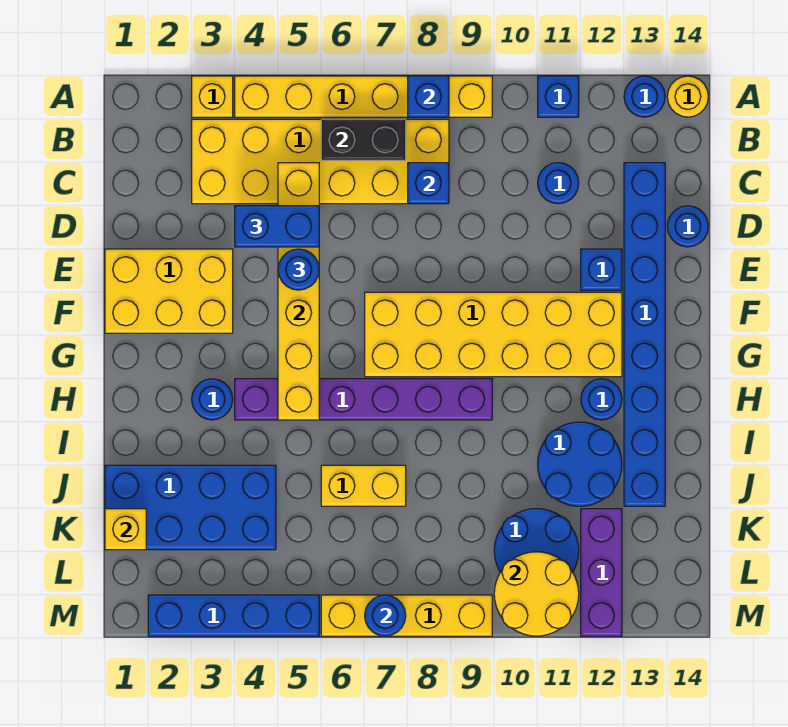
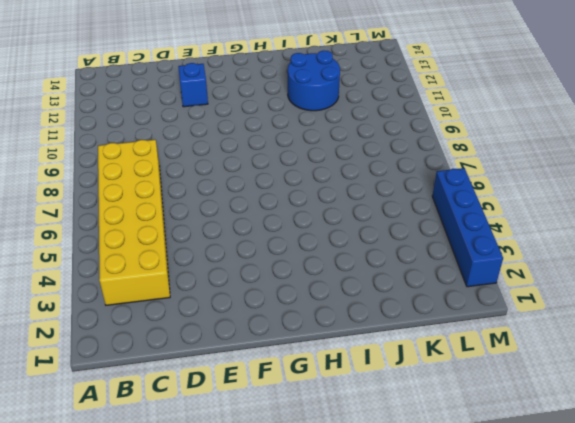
none -> yellow 1x1 brick [192,76,233,117]
none -> yellow 1x6 brick [235,76,492,117]
none -> blue 1x1 brick [538,76,579,117]
none -> blue 1x1 round brick [624,76,665,117]

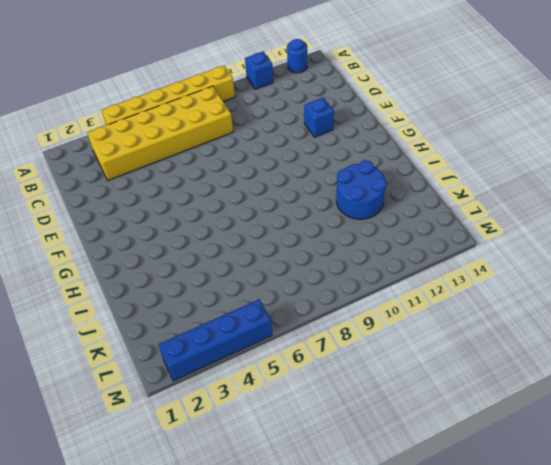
none -> yellow 1x1 brick [192,76,233,117]
none -> yellow 1x1 round brick [667,76,708,117]
none -> blue 1x1 round brick [538,163,579,204]
none -> blue 1x8 brick [624,163,665,506]

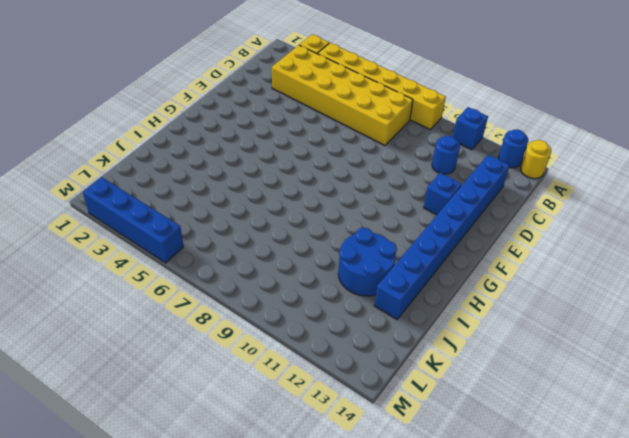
none -> blue 1x1 round brick [667,206,708,247]
none -> yellow 2x3 brick [105,249,233,333]
none -> yellow 2x6 brick [365,292,622,377]
none -> blue 1x1 round brick [192,379,233,420]

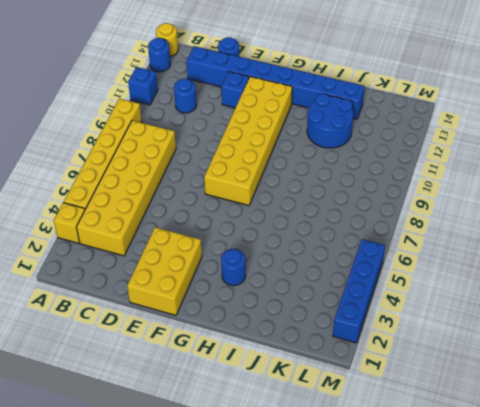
none -> purple 1x6 brick [235,379,492,420]
none -> blue 1x1 round brick [581,379,622,420]
none -> blue 2x4 brick [105,465,276,550]
none -> yellow 1x2 brick [321,465,406,506]

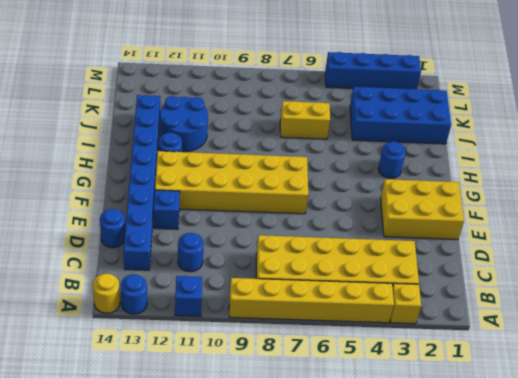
none -> purple 1x6 brick [235,379,492,420]
none -> blue 2x2 round brick [494,509,579,572]
none -> purple 1x3 brick [581,509,622,636]
none -> yellow 1x4 brick [321,595,492,636]

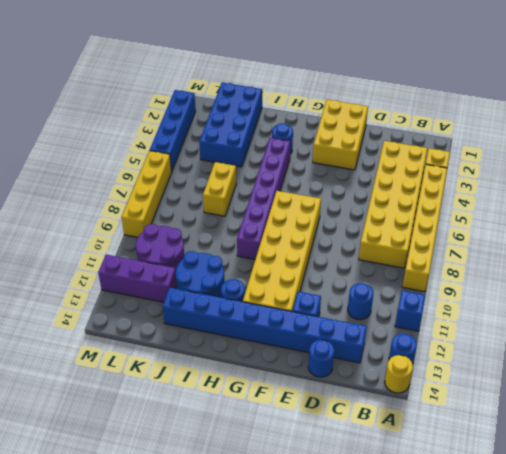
purple 2x2 round brick [136,224,184,270] -> blue 2x2 round brick [494,509,579,572]
none -> blue 1x1 brick [408,76,449,117]
none -> black 1x2 brick [321,119,406,160]
none -> yellow 1x6 brick [278,163,319,420]
none -> blue 1x1 brick [408,163,449,204]

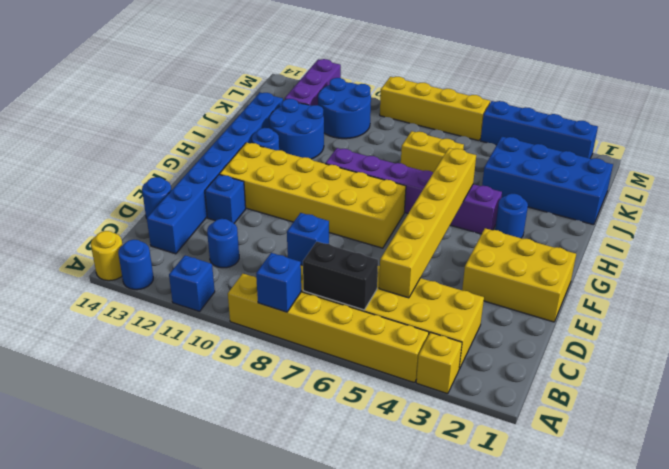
none -> yellow 1x1 brick [105,509,146,550]
none -> yellow 2x2 round brick [494,552,579,636]
none -> blue 1x1 round brick [365,595,406,636]
none -> blue 1x2 brick [235,206,319,247]

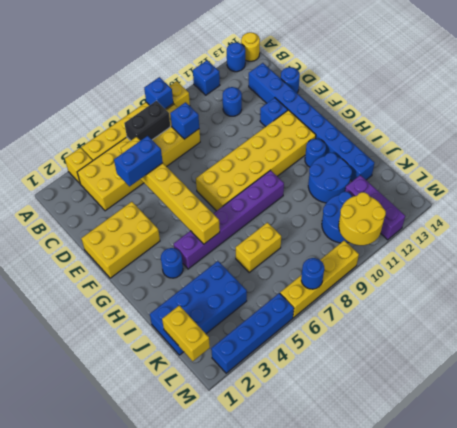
yellow 1x2 brick [162,305,210,361] -> yellow 1x1 brick [105,509,146,550]
none -> blue 1x1 round brick [278,249,319,290]

